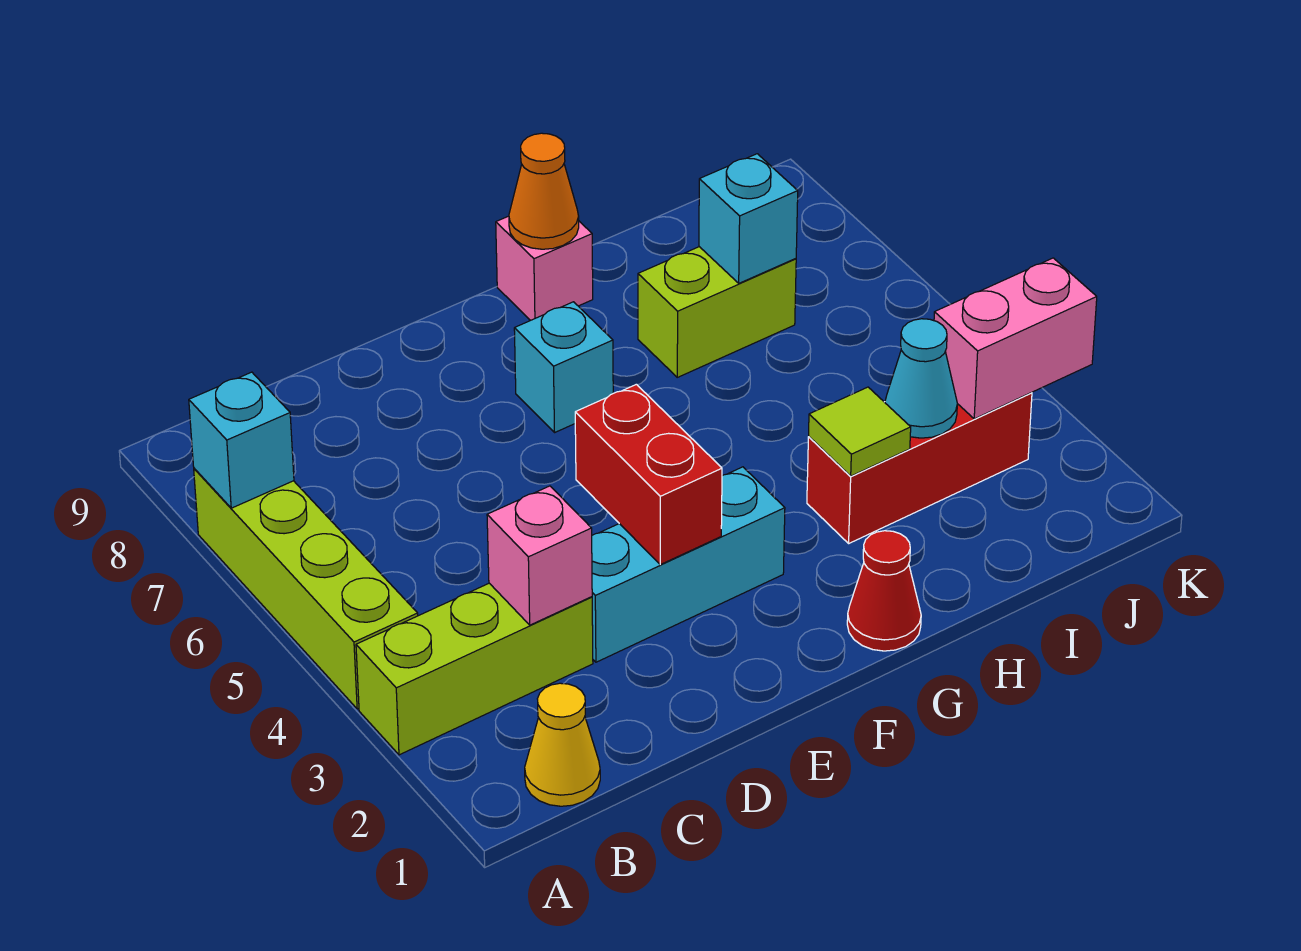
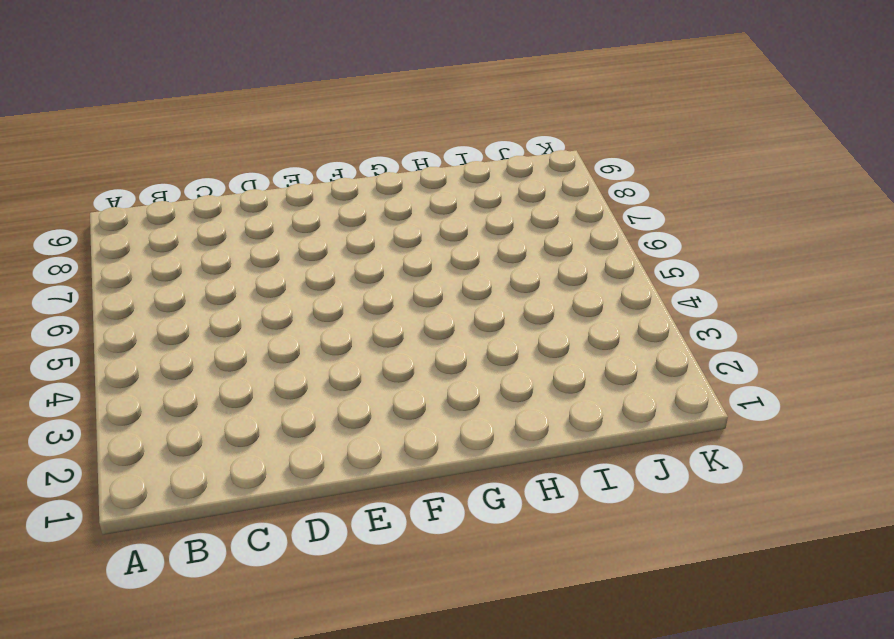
none -> lime 1x3 brick [356,583,593,755]
none -> lime 1x4 brick [194,468,418,709]
none -> yellow 1x1 cone [525,683,600,806]

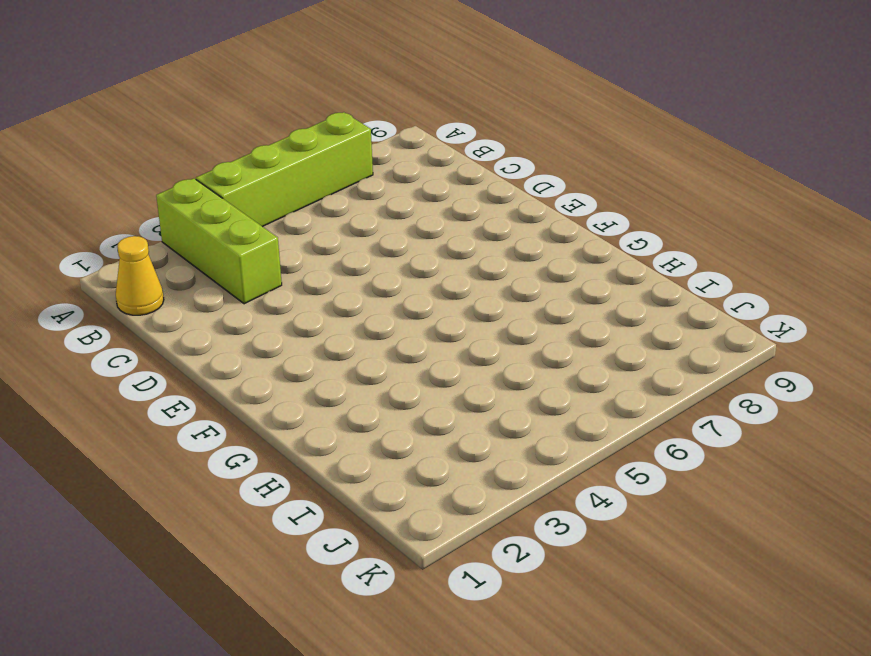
none -> cyan 1x3 brick [592,467,785,662]
none -> cyan 1x1 brick [514,302,613,432]
none -> red 1x1 cone [847,531,921,651]

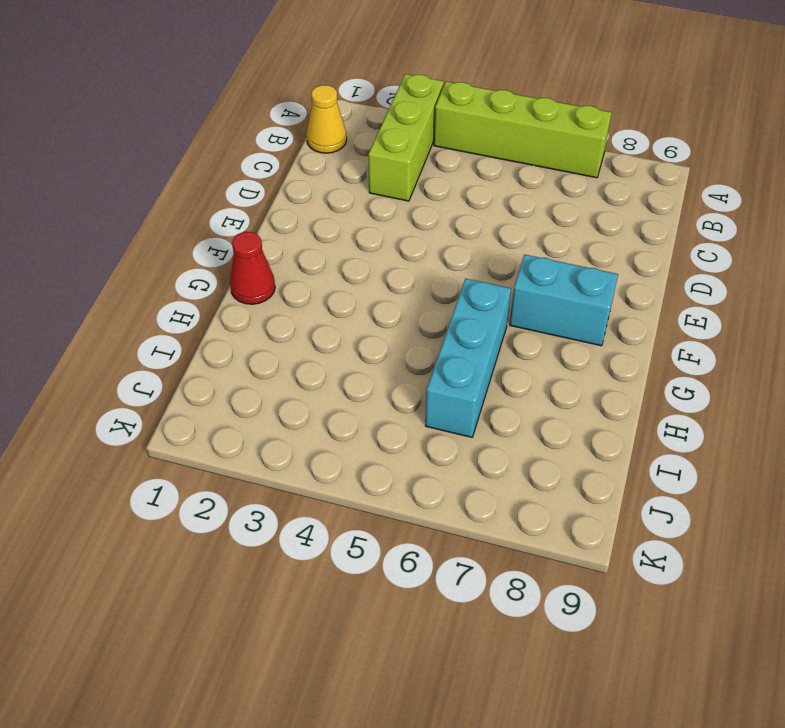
cyan 1x2 brick [510,255,618,346] -> cyan 1x1 brick [514,302,613,432]
cyan 1x3 brick [425,279,511,437] -> cyan 1x3 brick moved to [592,467,785,662]
none -> pink 1x1 brick [496,216,593,320]
none -> red 1x3 brick [807,393,1032,543]
none -> lime 1x2 brick [638,247,796,377]

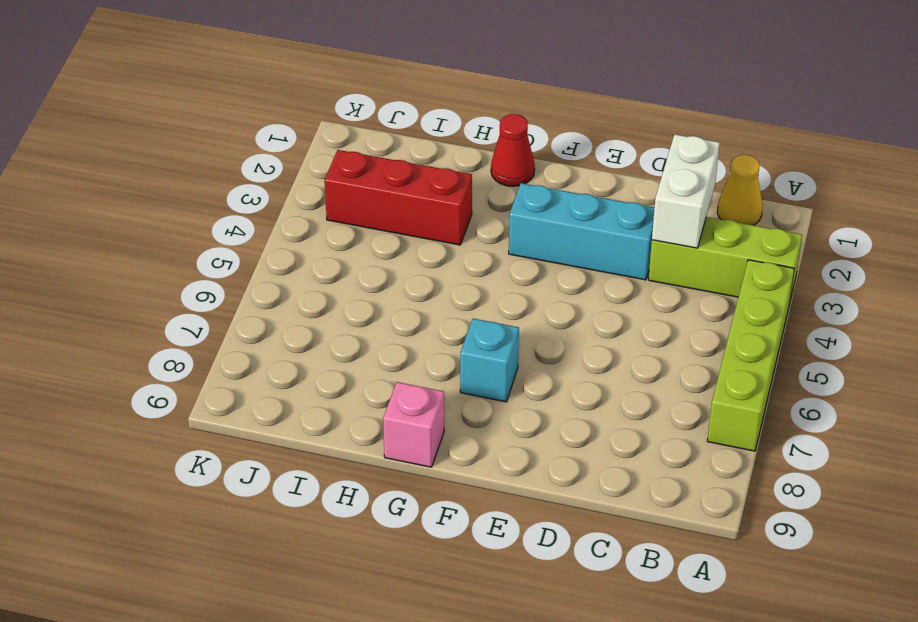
white 1x2 brick [652,134,720,248] -> pink 1x1 brick [487,486,592,625]
none -> lime 1x2 brick [638,247,796,377]
none -> cyan 1x1 brick [189,372,294,508]
none -> red 1x2 brick [575,384,722,565]

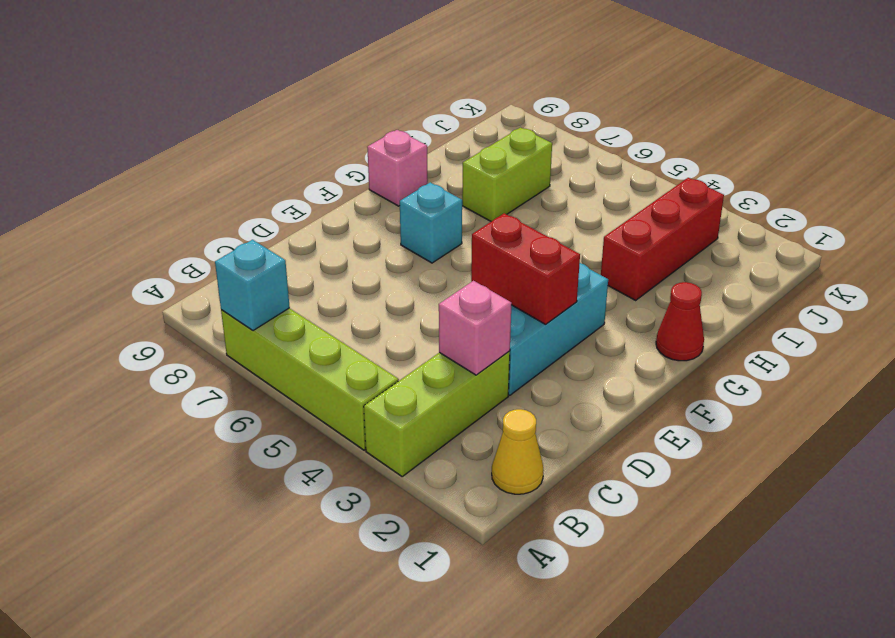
none -> orange 1x1 cone [509,133,579,249]
none -> lime 1x1 tile [809,387,911,476]
none -> cyan 1x1 cone [885,319,957,438]

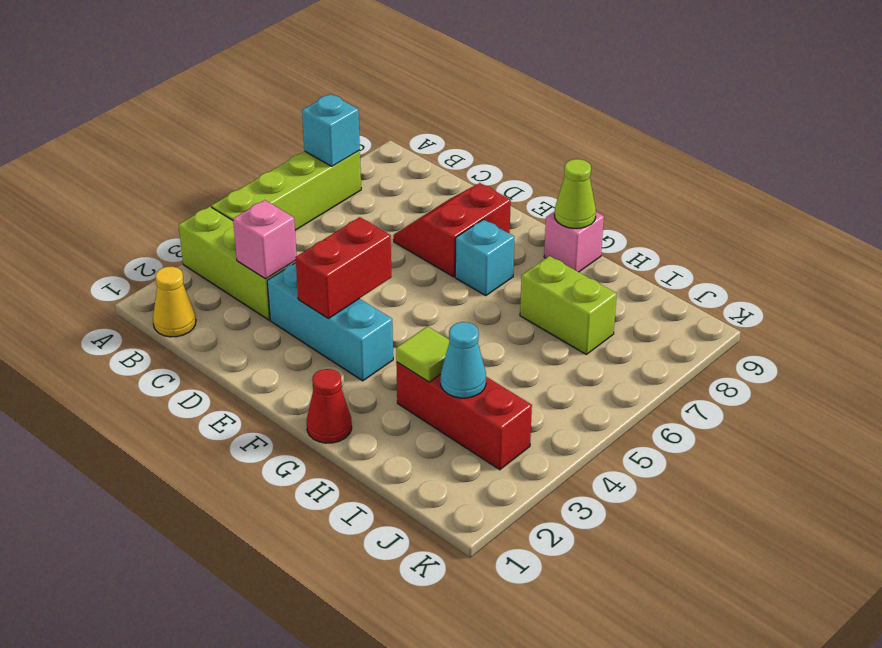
red 2x2 slope [394,183,511,277] -> none
lime 1x1 cone [555,159,596,228] -> orange 1x1 cone [509,133,579,249]
none -> cyan 1x1 brick [699,154,798,283]
none -> pink 1x2 brick [934,258,1097,419]

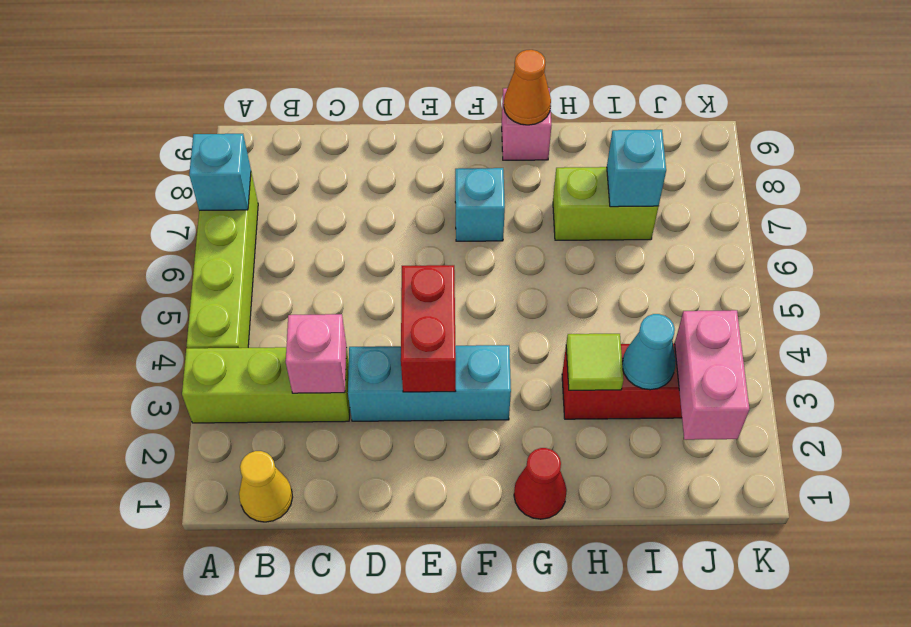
pink 1x2 brick [675,310,750,440] -> pink 1x2 brick turned to [934,258,1097,419]

